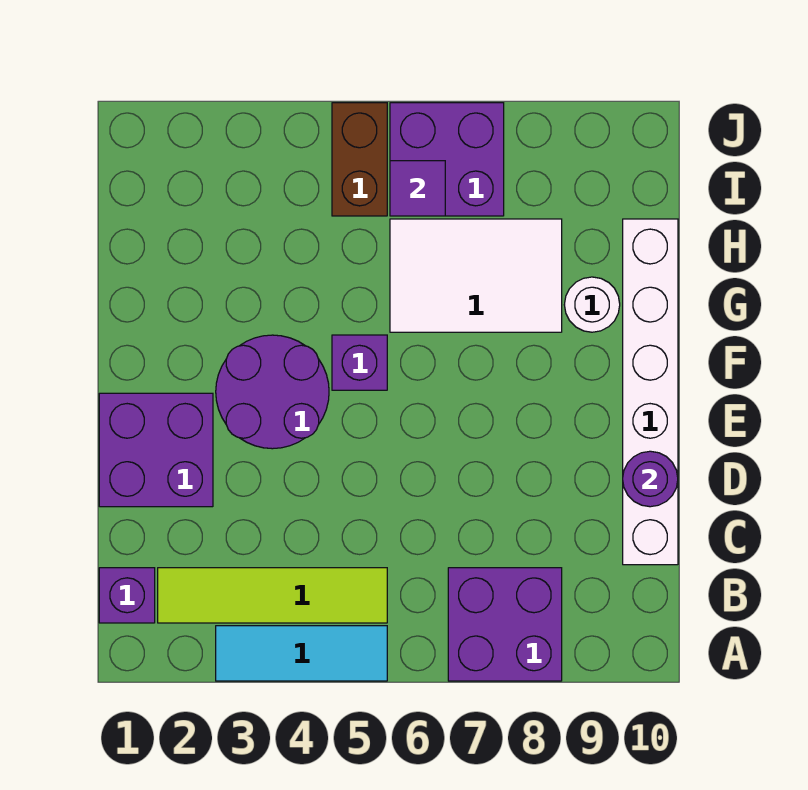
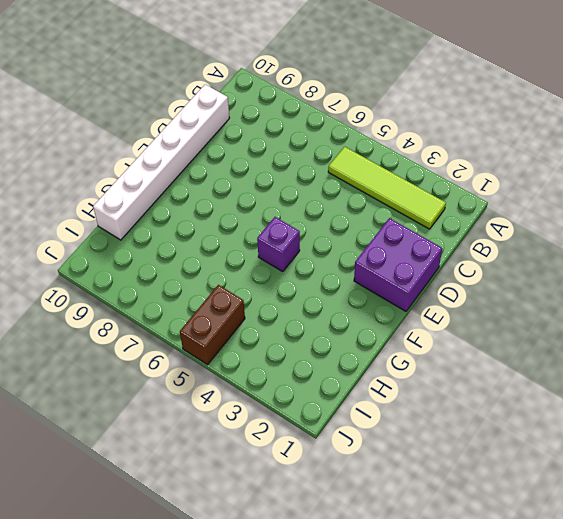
none -> cyan 1x3 tile [216,626,387,681]
none -> purple 2x2 brick [448,568,562,681]
none -> purple 1x1 brick [99,568,155,623]

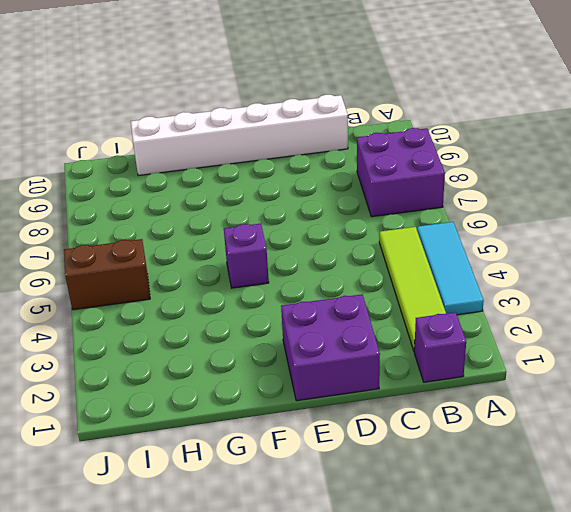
none -> purple 2x2 round brick [216,335,329,449]
none -> white 2x3 tile [390,219,562,332]
none -> white 1x1 round brick [564,277,620,332]

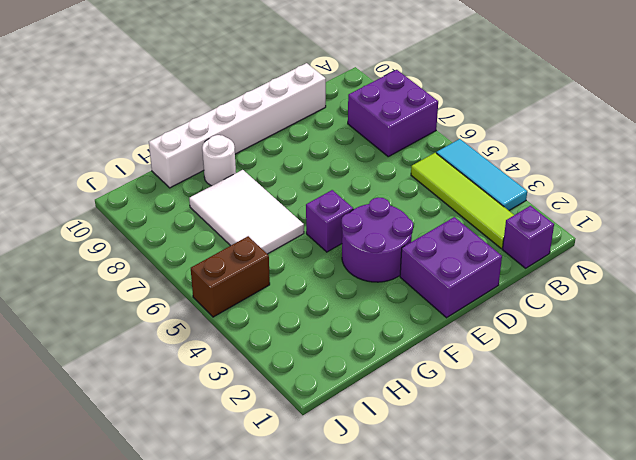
none -> purple 2x2 brick [390,103,504,216]
none -> purple 1x1 round brick [623,451,678,507]
none -> purple 1x1 tile [390,161,445,216]

